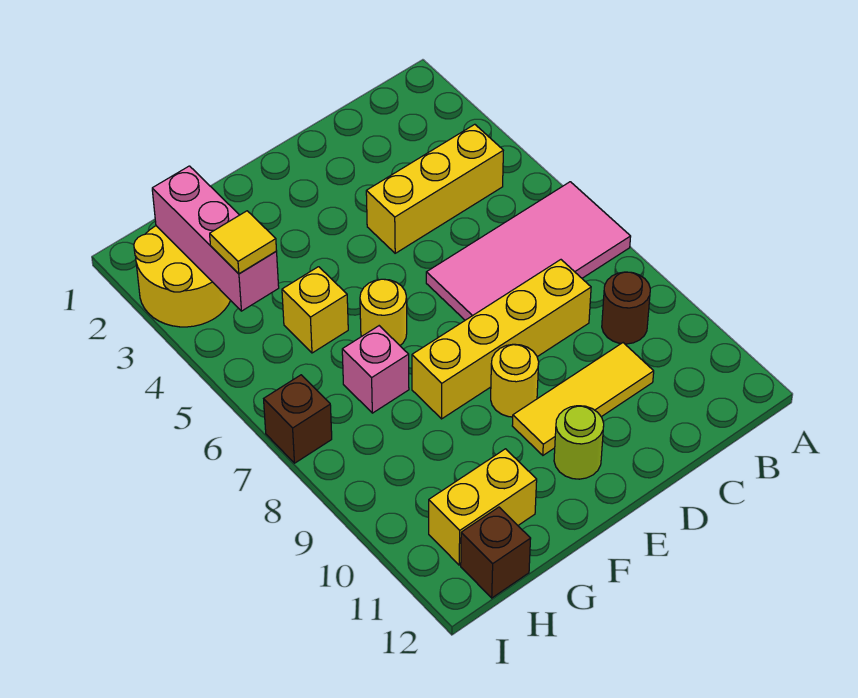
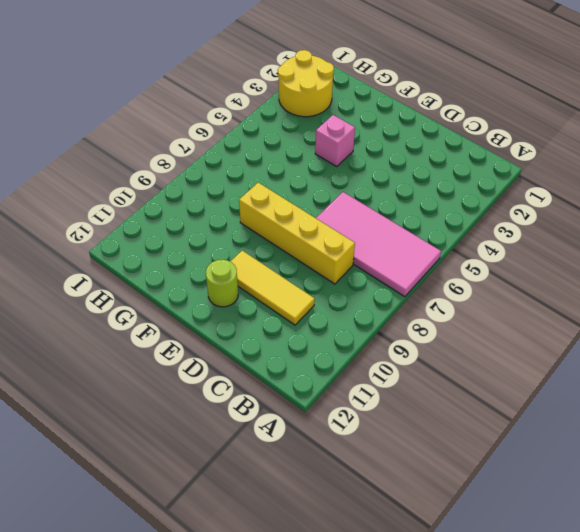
pink 1x1 brick [315,115,355,166] -> pink 1x1 brick moved to [342,326,409,413]
none -> yellow 1x3 brick [366,124,503,253]
none -> brown 1x1 round brick [602,272,650,344]
none -> yellow 1x1 round brick [491,344,539,417]

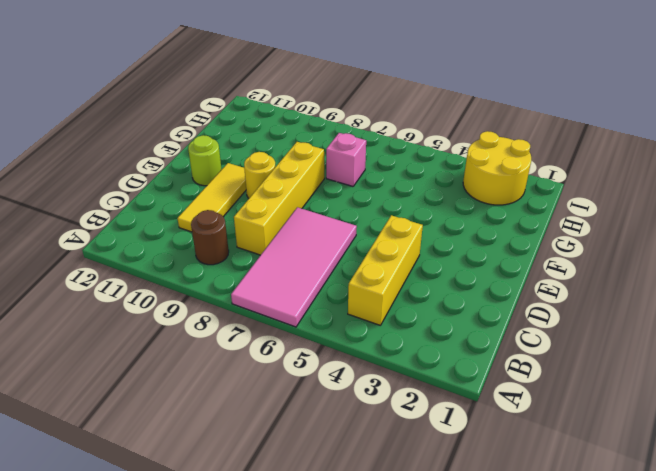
none -> yellow 1x1 round brick [360,279,407,345]
none -> yellow 1x1 brick [282,267,348,353]
none -> yellow 1x2 brick [429,449,537,565]

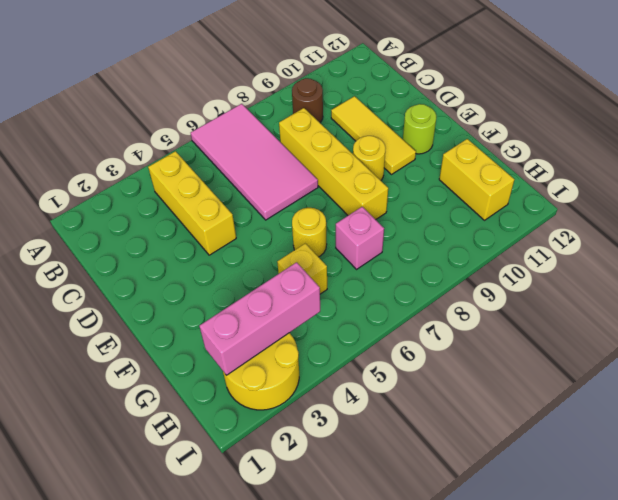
none -> brown 1x1 brick [461,507,531,598]
none -> brown 1x1 brick [264,375,332,463]
none -> yellow 1x1 tile [210,211,277,274]

